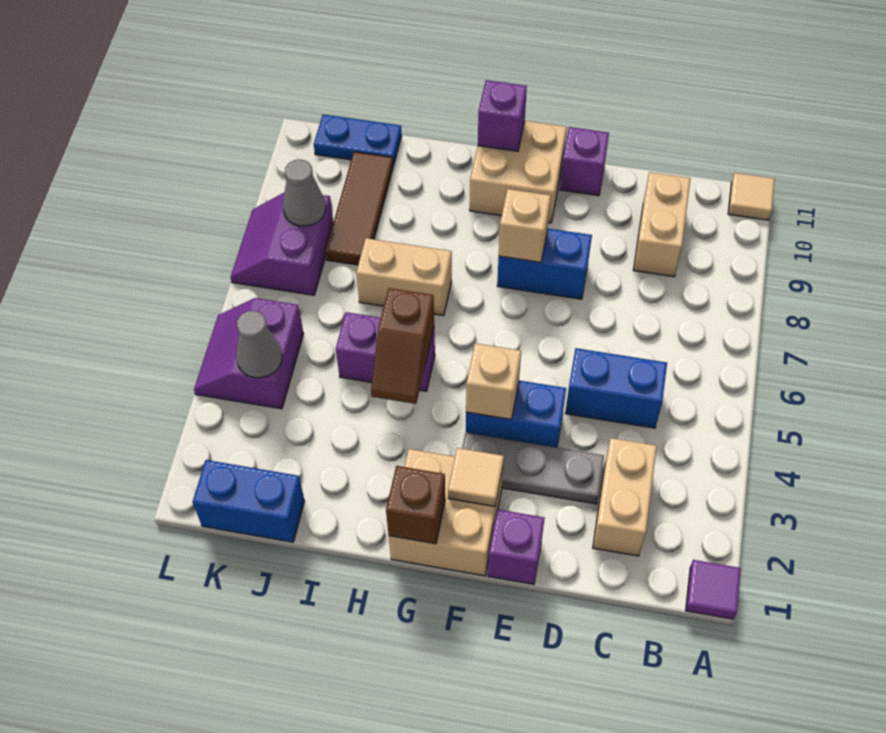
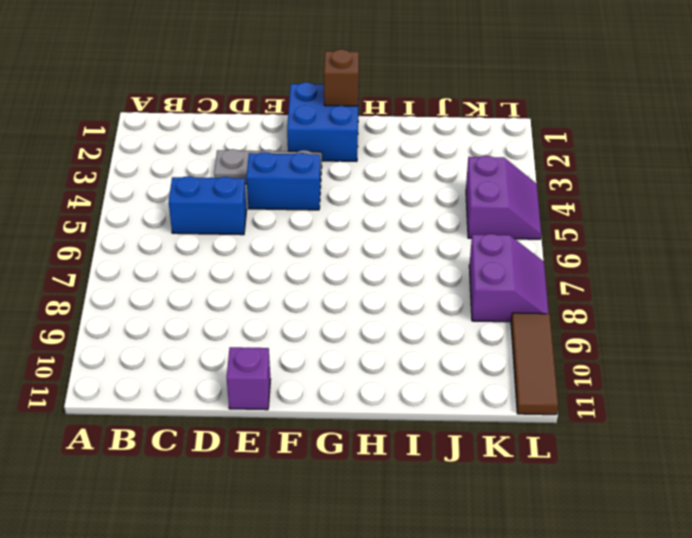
blue 2x2 brick [287,82,359,161] -> tan 2x2 brick [389,449,503,576]
brown 1x3 tile [511,313,558,415] -> brown 1x3 tile moved to [325,152,393,265]
none -> purple 1x1 tile [686,560,741,619]
none -> tan 1x1 tile [728,173,775,220]
none -> tan 1x2 brick [593,438,657,556]

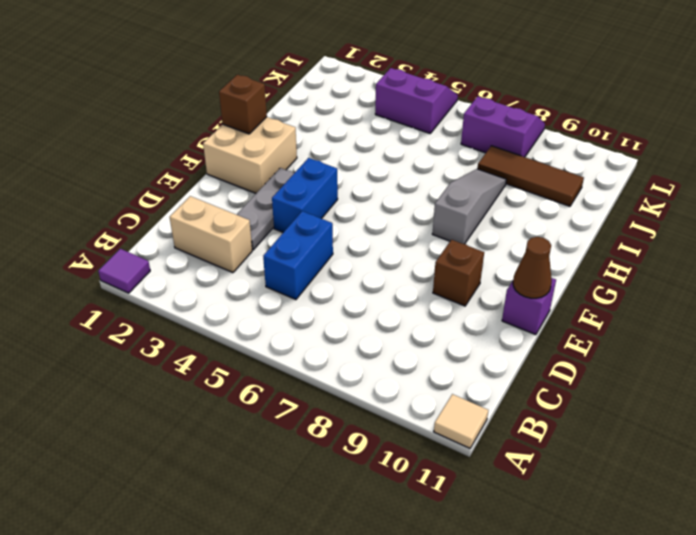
brown 1x1 brick [433,240,484,306] -> none
brown 1x1 cone [513,237,552,298] -> none
grey 1x3 slope [432,169,506,244] -> none
none -> tan 1x2 brick [634,172,691,277]
none -> purple 1x1 brick [488,509,545,584]
none -> blue 1x2 brick [497,229,592,299]

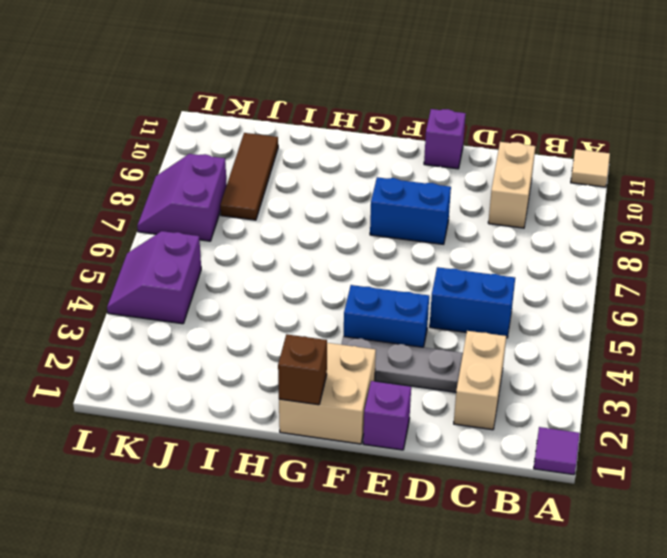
none -> tan 2x2 brick [470,121,567,223]
none -> purple 1x2 brick [336,312,435,391]
none -> tan 1x2 brick [356,238,452,316]

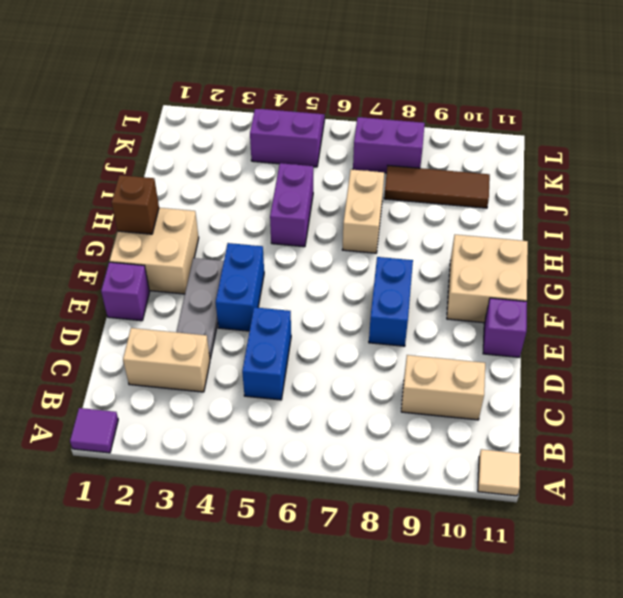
none -> blue 1x2 brick [193,460,304,542]
none -> blue 1x2 plate [314,114,402,166]
none -> tan 1x1 tile [448,448,504,506]

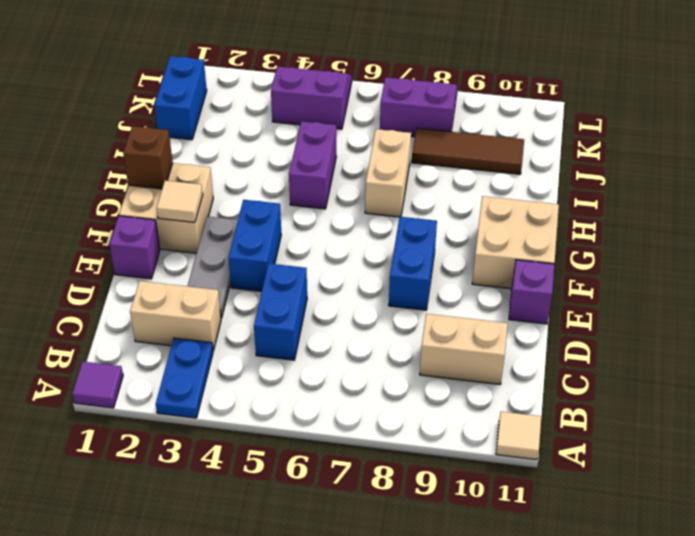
blue 1x2 plate [156,338,213,418] -> blue 1x2 plate moved to [314,114,402,166]
none -> tan 1x1 brick [466,343,521,419]
none -> tan 1x1 brick [499,189,551,262]
none -> purple 1x1 brick [478,80,527,151]

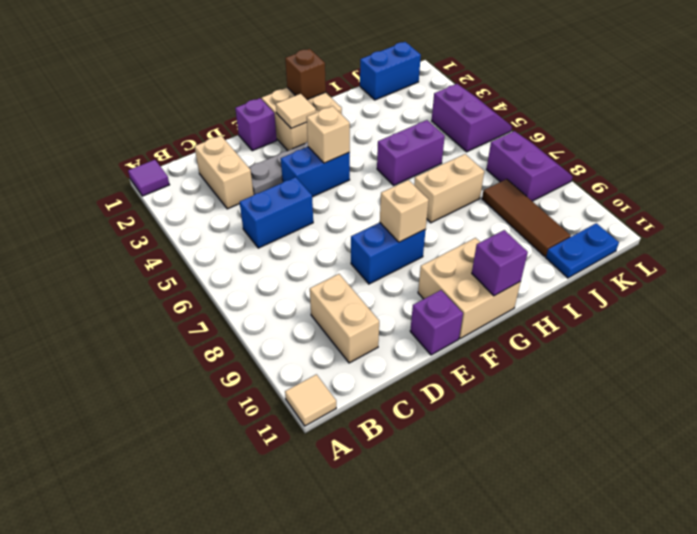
none -> brown 1x2 slope [371,288,434,404]
none -> grey 1x1 cone [236,311,282,378]
none -> grey 1x1 cone [283,160,326,226]

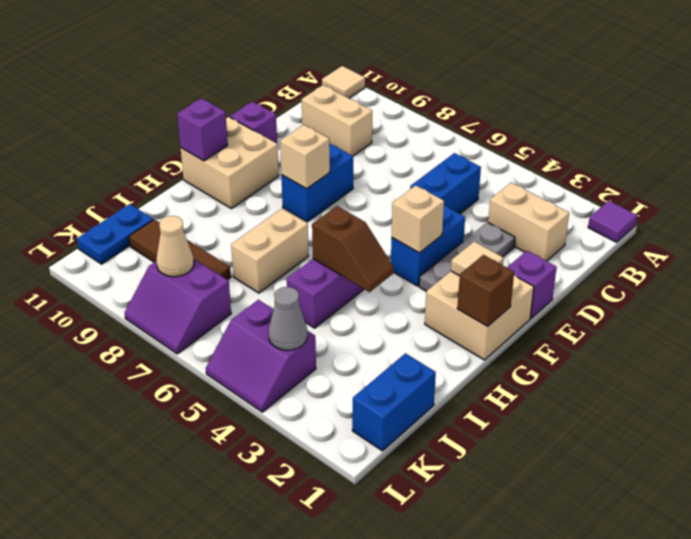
tan 1x1 cone [156,216,194,277] -> grey 1x1 cone [283,160,326,226]

